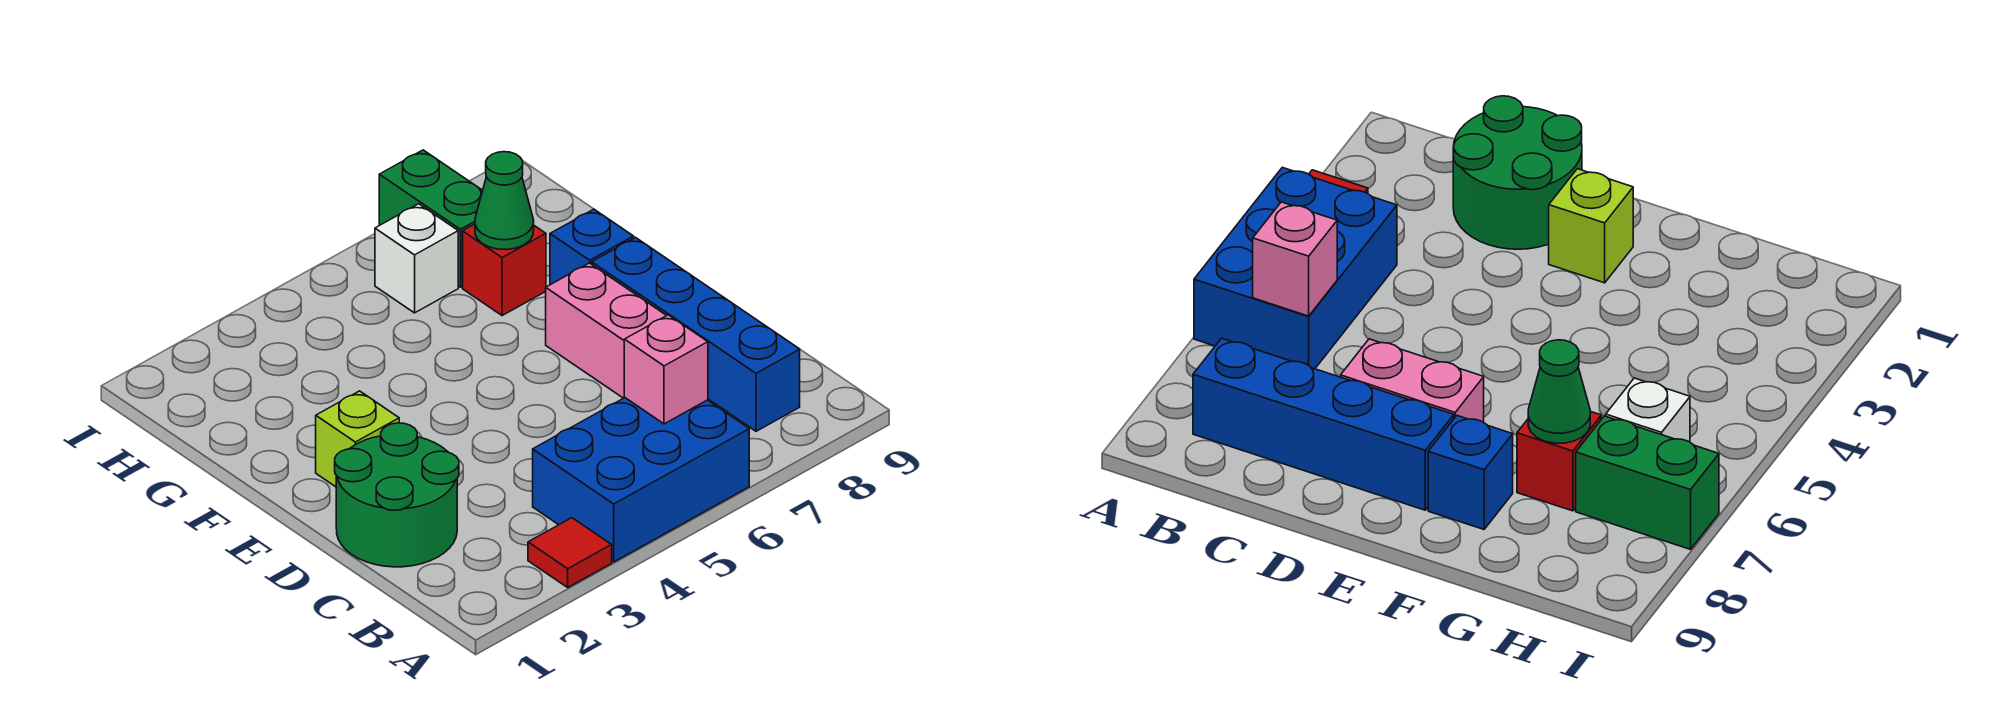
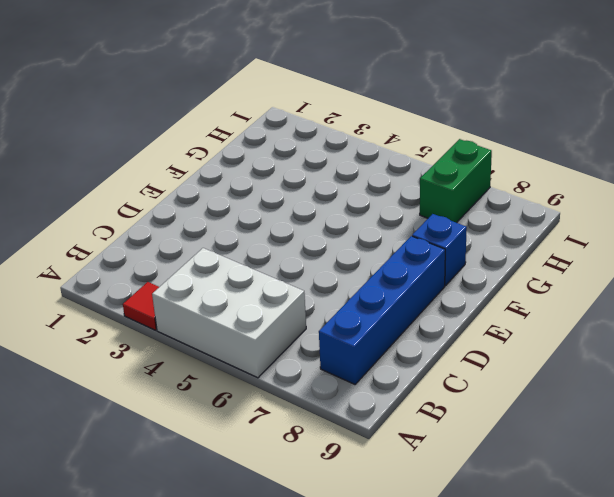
white 2x3 brick [152,248,306,378] -> blue 2x3 brick [533,398,749,562]
none -> green 2x2 round brick [335,423,459,567]
none -> pink 1x2 brick [546,263,667,398]
none -> lime 1x1 brick [316,391,399,487]

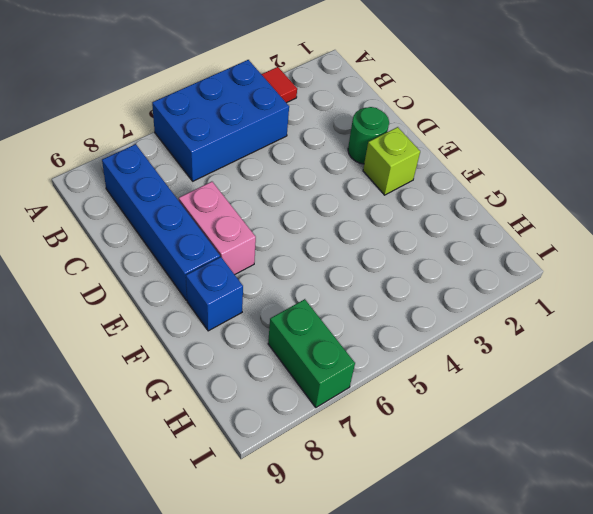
green 1x1 round brick [348,107,389,164] -> green 2x2 round brick [335,423,459,567]
none -> red 1x1 brick [463,224,546,316]
none -> white 1x1 brick [375,204,458,313]
none -> pink 1x1 brick [624,315,708,424]

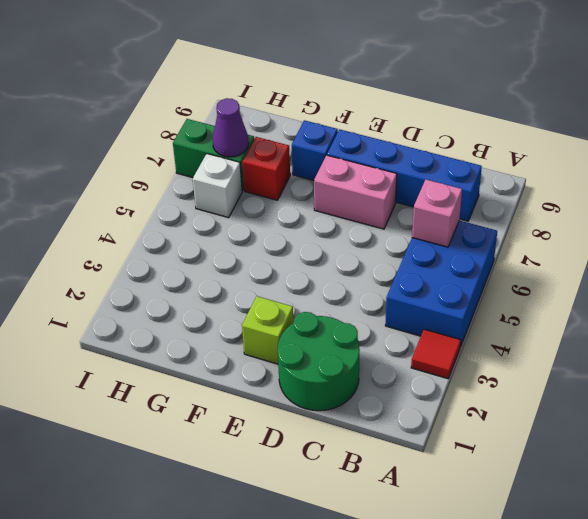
purple 1x1 cone [212,98,249,157] -> none
none -> green 1x1 cone [475,152,534,250]

